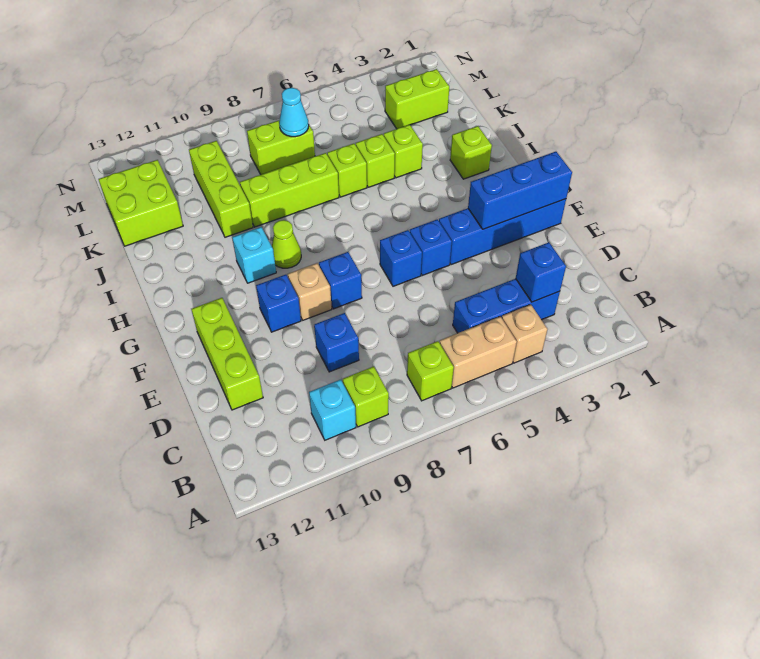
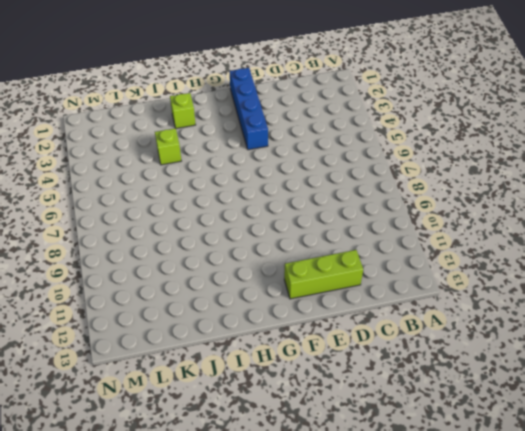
none -> tan 1x1 brick [502,305,548,363]
none -> tan 1x2 brick [440,316,517,388]
none -> lime 1x1 brick [407,341,454,401]

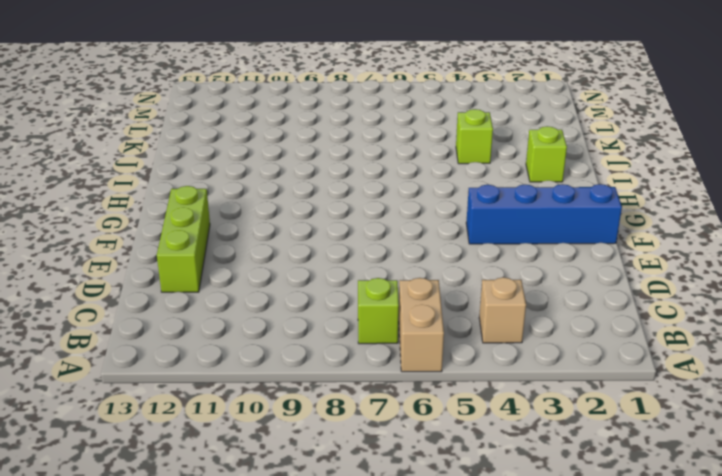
tan 1x2 brick [399,278,444,372] -> tan 1x2 brick turned to [440,316,517,388]
none -> lime 1x1 brick [343,366,389,427]
none -> cyan 1x1 brick [309,380,356,440]
none -> blue 1x3 brick [453,279,560,333]

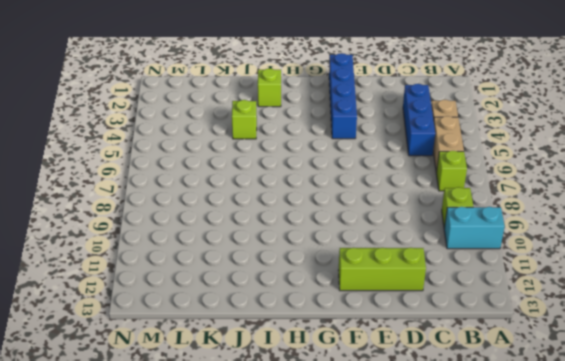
cyan 1x2 brick [444,207,505,249] -> cyan 1x1 brick [309,380,356,440]
none -> blue 1x1 brick [314,313,359,372]
none -> blue 1x1 brick [410,219,452,275]
none -> blue 1x1 brick [380,230,422,286]

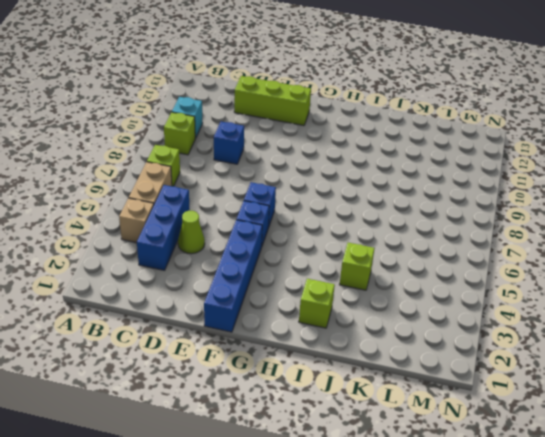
lime 1x1 cone [178,211,205,254] -> lime 1x1 cone moved to [272,220,301,268]
none -> blue 1x1 brick [319,252,362,309]
none -> tan 1x1 brick [288,263,332,320]
none -> blue 1x1 brick [256,275,301,332]

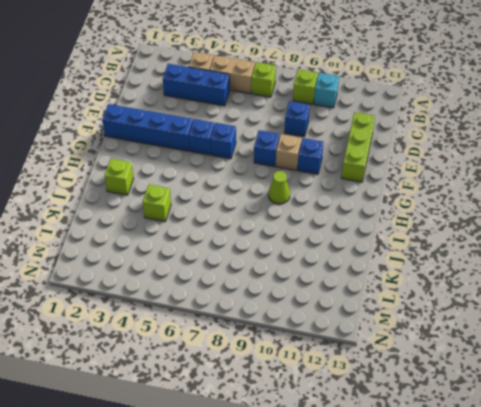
none -> cyan 1x1 brick [232,227,276,283]
none -> lime 1x1 brick [356,134,395,187]
none -> lime 1x1 brick [327,144,367,197]

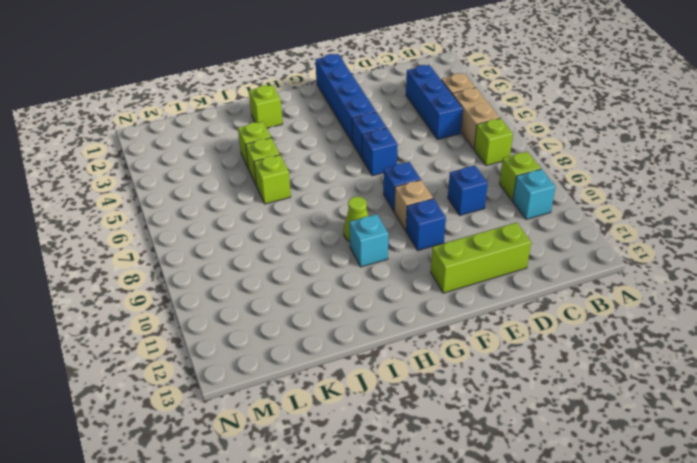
none -> lime 1x3 brick [240,153,339,227]
none -> lime 1x3 brick [189,141,253,237]
none -> lime 2x2 brick [99,160,183,246]

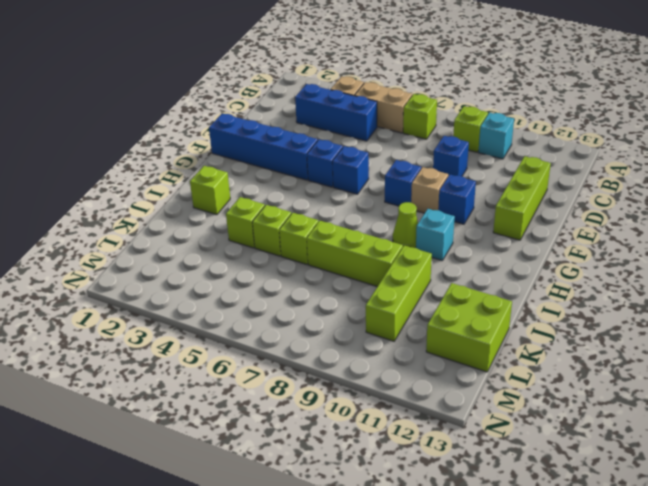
none -> lime 1x2 brick [385,69,449,129]
none -> lime 1x2 brick [247,120,315,175]
none -> blue 1x1 brick [516,242,566,302]

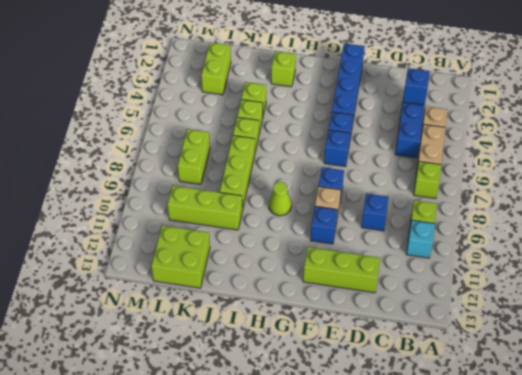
none -> cyan 1x1 brick [232,227,276,283]
none -> blue 1x3 brick [468,152,572,229]
none -> cyan 1x1 cone [279,88,309,137]

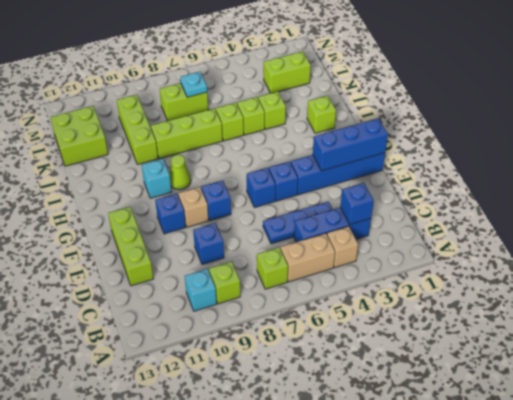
blue 1x3 plate [263,202,333,244] -> none
cyan 1x1 plate [180,72,207,97] -> cyan 1x1 cone [279,88,309,137]

